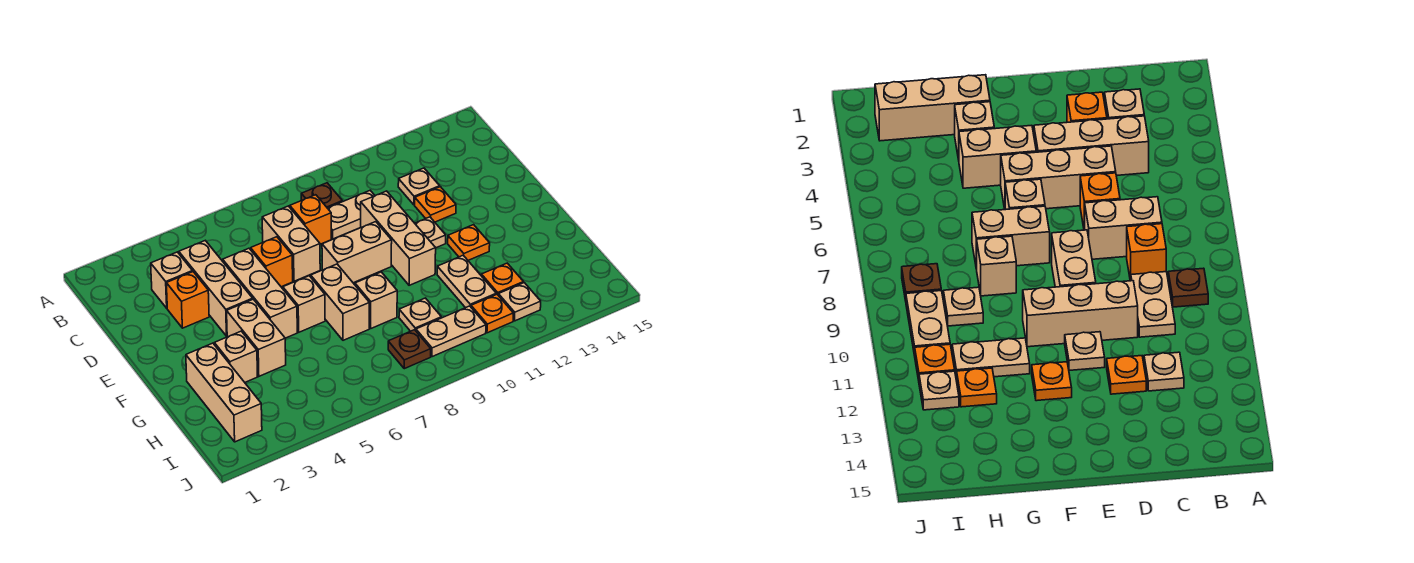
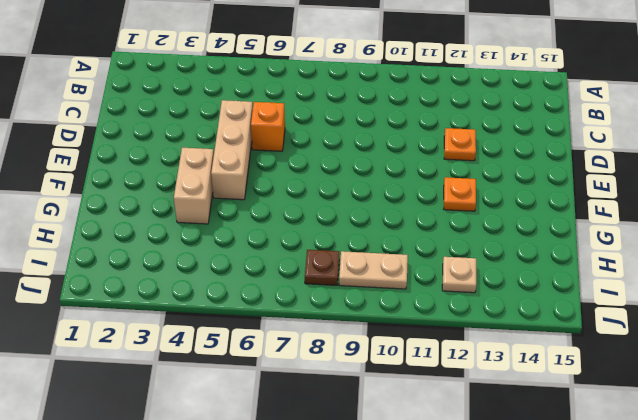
none -> brown 1x1 plate [301,183,342,208]
none -> tan 1x1 brick [151,252,193,308]
none -> tan 1x3 brick [179,241,253,336]

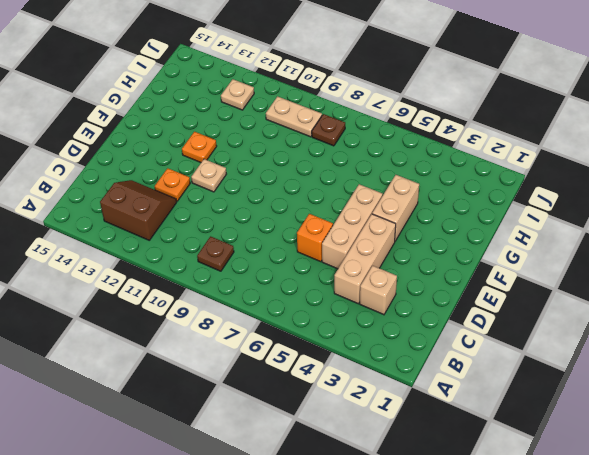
brown 2x2 slope [100,180,177,240] -> tan 1x1 plate [398,168,440,205]
none -> tan 1x2 brick [262,206,320,281]
none -> orange 1x1 brick [290,195,331,244]
none -> tan 1x2 plate [328,191,375,239]

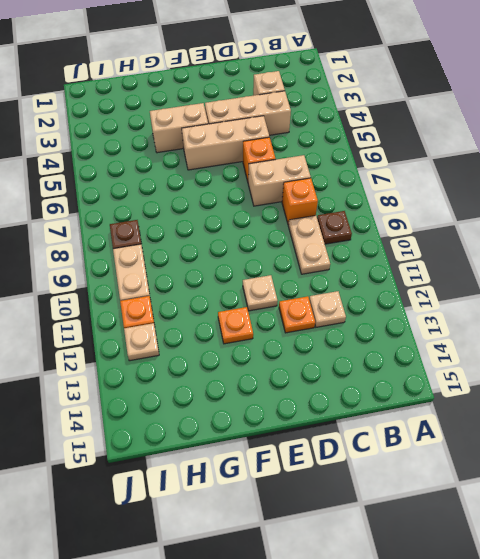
none -> orange 1x1 brick [166,272,209,328]
none -> tan 1x3 brick [361,191,436,285]
none -> tan 1x2 brick [322,222,392,283]

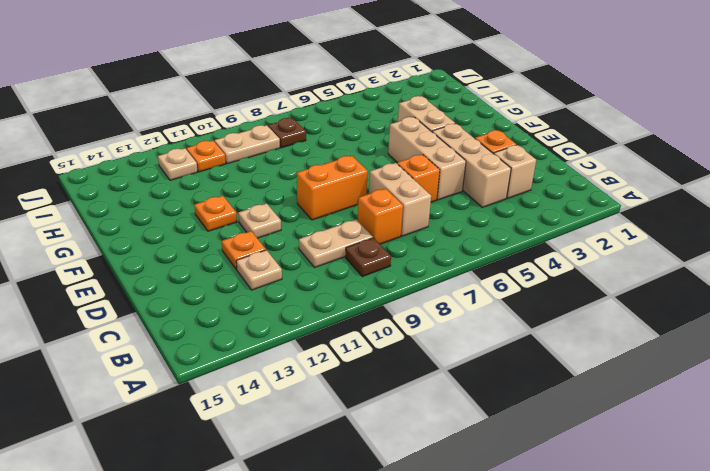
orange 1x2 brick [297,156,368,220] -> tan 1x2 brick [322,222,392,283]
none -> tan 1x3 brick [361,191,436,285]
none -> tan 1x1 brick [283,276,325,332]
none -> tan 1x2 brick [311,264,369,340]

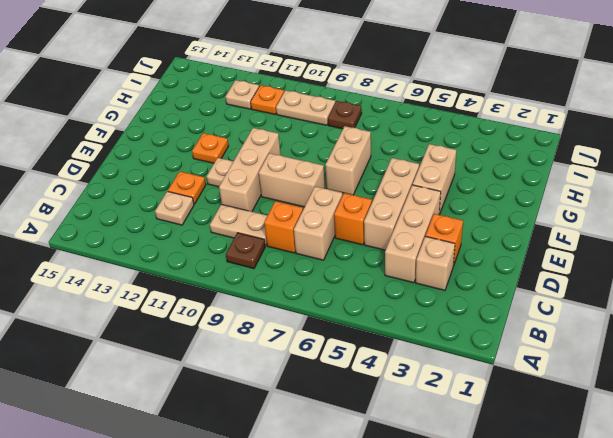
none -> tan 1x1 brick [283,276,325,332]
none -> tan 1x3 brick [186,343,262,442]
none -> tan 1x1 brick [214,331,257,382]

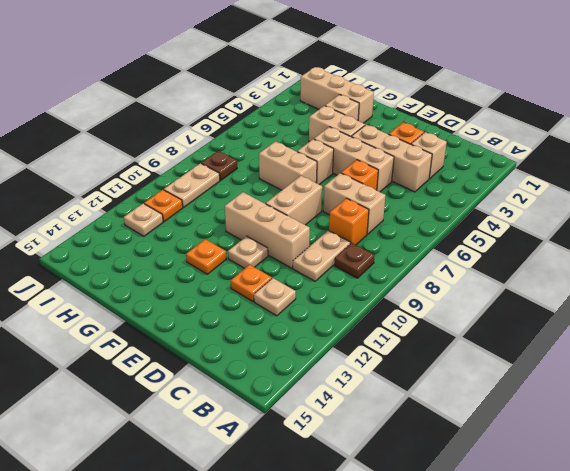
none -> tan 1x1 brick [355,272,397,328]
none -> tan 1x2 plate [437,255,496,308]
none -> tan 1x1 plate [399,298,441,331]

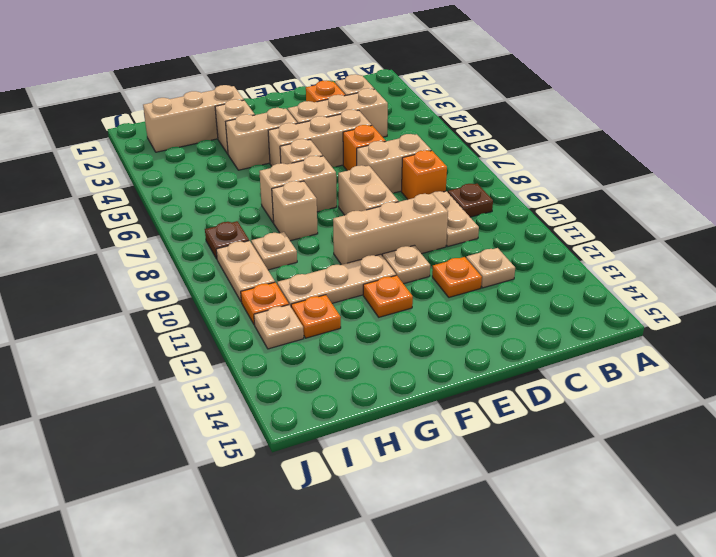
tan 1x3 plate [277,254,396,306] -> tan 1x2 plate [437,255,496,308]

